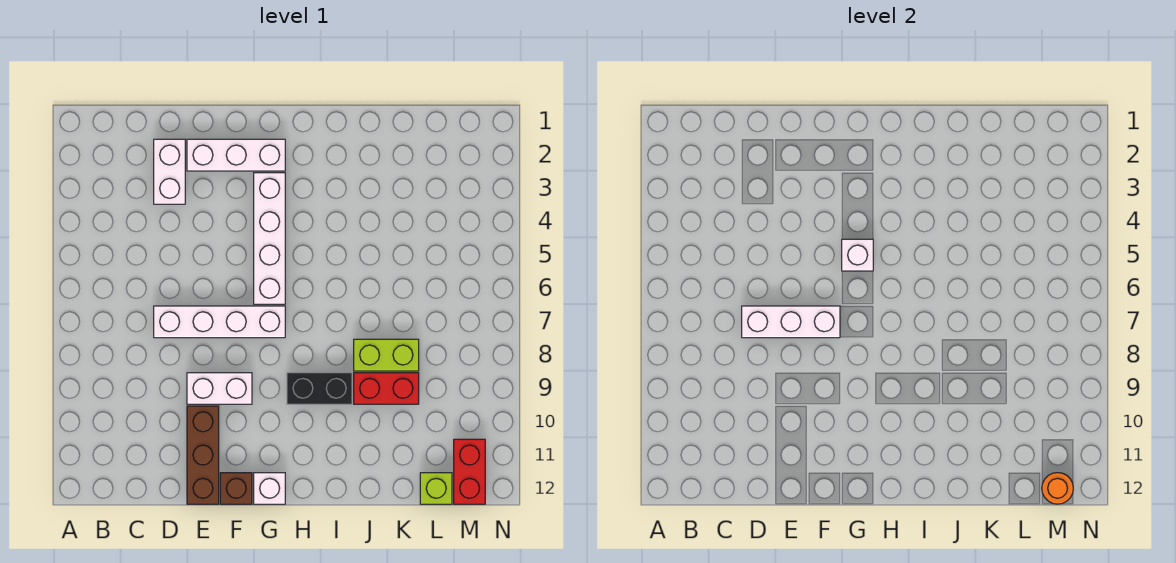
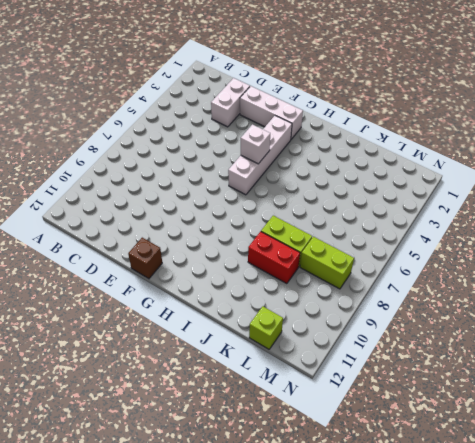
lime 1x2 brick [300,237,354,289] -> none
none -> white 1x4 brick [154,306,285,338]
none -> white 1x2 brick [187,373,252,404]
none -> brown 1x3 brick [187,406,219,504]

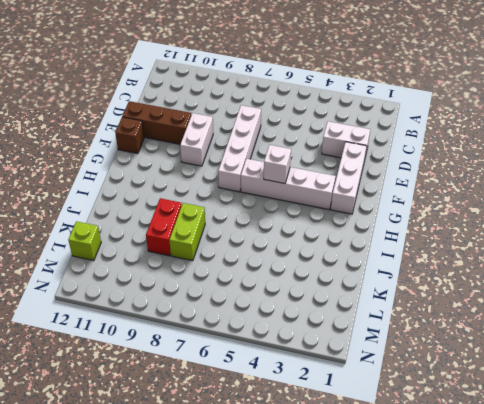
none -> white 1x1 brick [254,473,285,504]
none -> black 1x2 brick [287,373,352,404]
none -> red 1x2 brick [454,439,485,504]

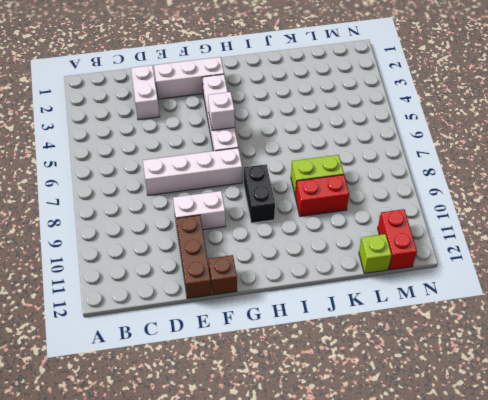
black 1x2 brick [244,164,275,223] -> black 1x2 brick turned to [287,373,352,404]
none -> white 1x1 brick [254,473,285,504]
none -> white 1x3 brick [742,306,840,338]
none -> orange 1x1 round brick [1042,473,1073,504]

